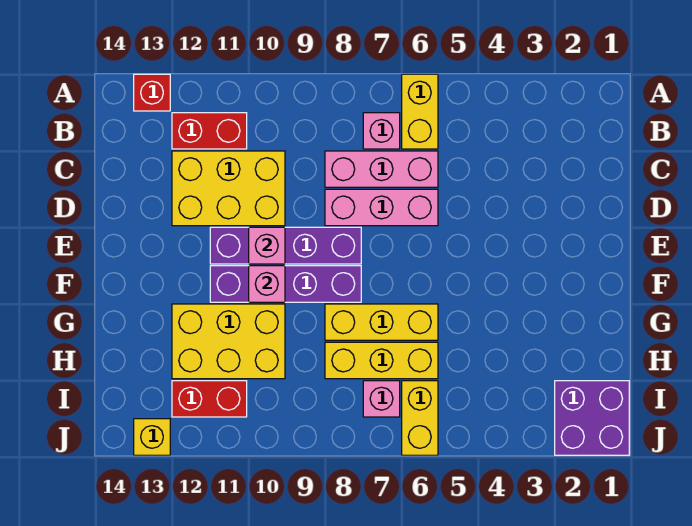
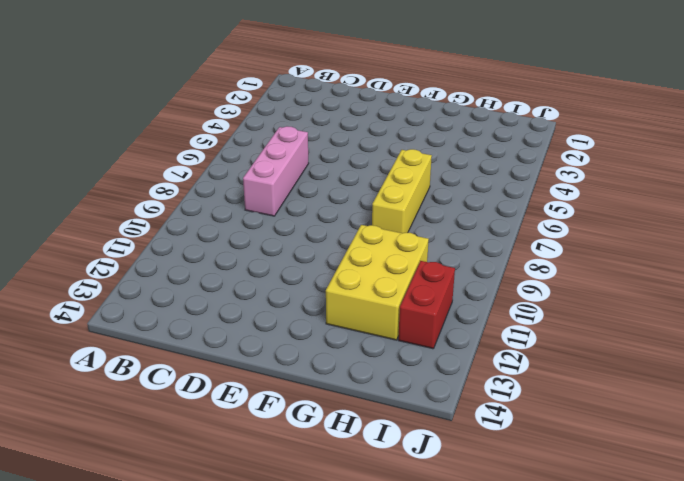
none -> yellow 1x2 brick [402,74,438,149]
none -> red 1x1 brick [134,74,170,111]
none -> pink 1x1 brick [363,113,400,149]

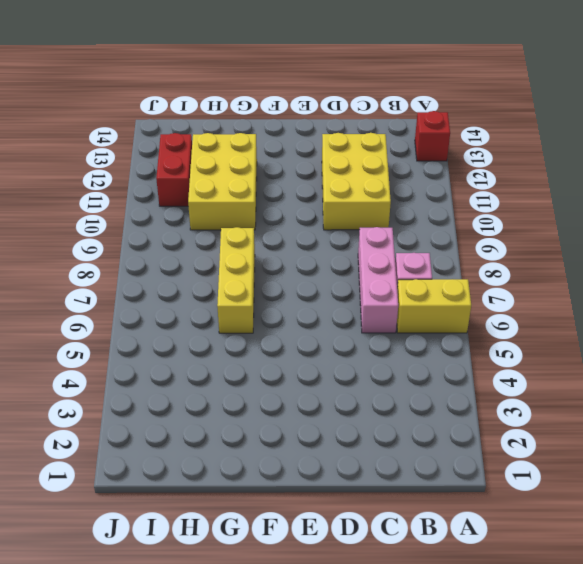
none -> red 1x2 brick [172,113,247,149]
none -> pink 1x3 brick [325,189,438,226]
none -> purple 1x4 brick [210,227,361,264]

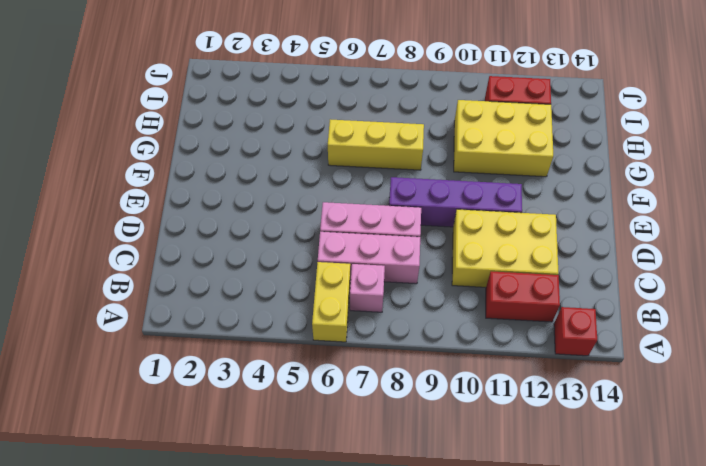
none -> purple 1x4 brick [210,266,361,302]
none -> yellow 1x3 brick [325,342,438,379]
none -> purple 2x2 brick [555,381,629,455]

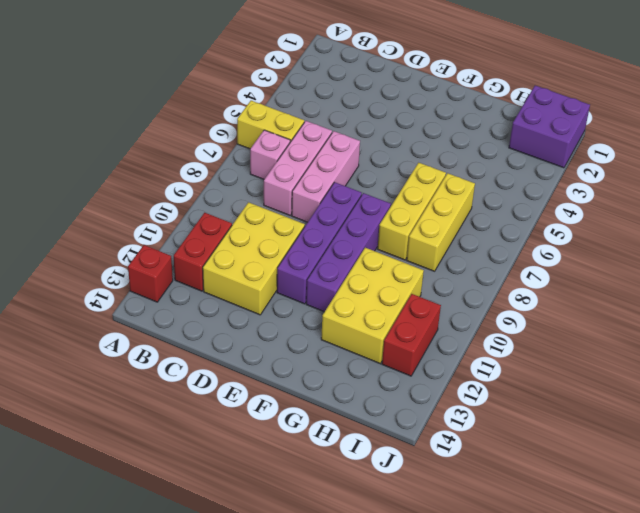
none -> yellow 1x2 brick [402,381,438,455]
none -> pink 1x1 brick [363,381,400,417]
none -> yellow 1x1 brick [134,419,170,455]

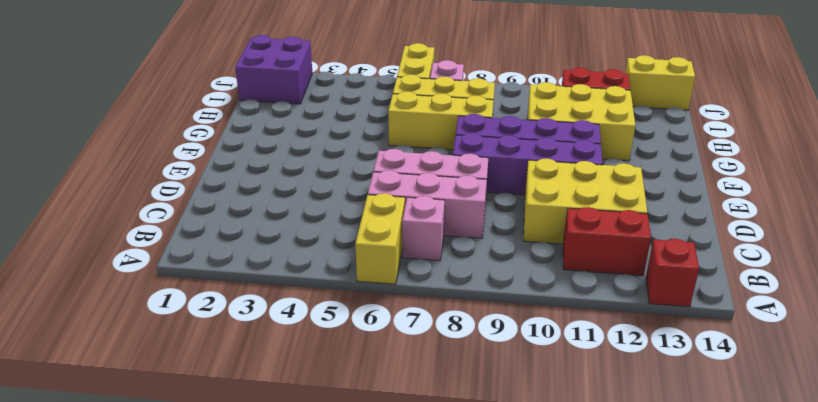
yellow 1x2 brick [625,55,695,110] -> yellow 1x1 brick [134,419,170,455]
none -> pink 1x1 brick [249,227,285,264]
none -> pink 1x1 brick [249,266,285,302]

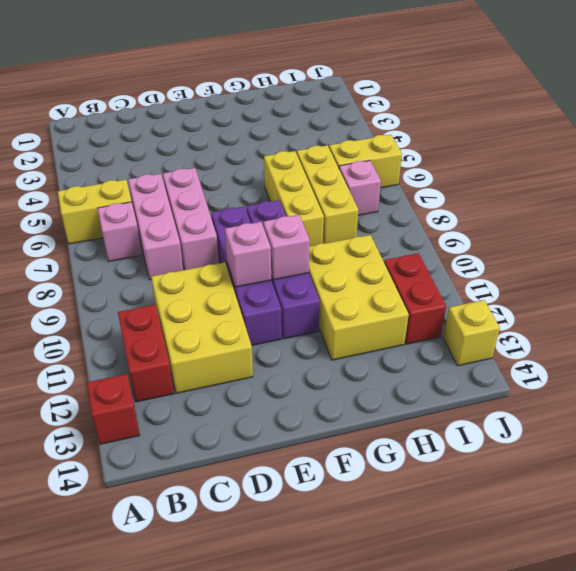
none -> purple 2x2 brick [555,381,629,455]

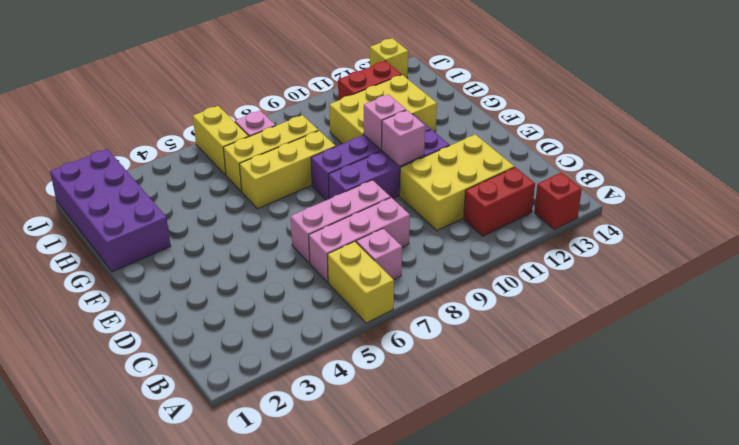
purple 2x4 brick [50,149,170,272] -> purple 2x2 brick [555,381,629,455]

